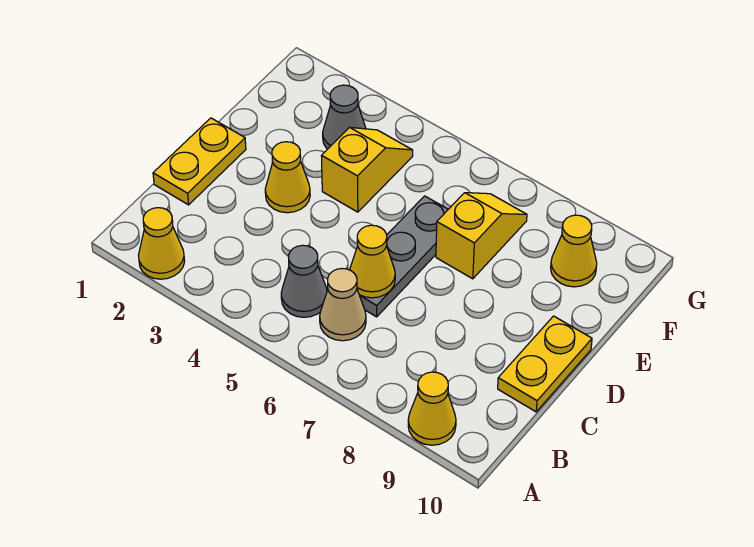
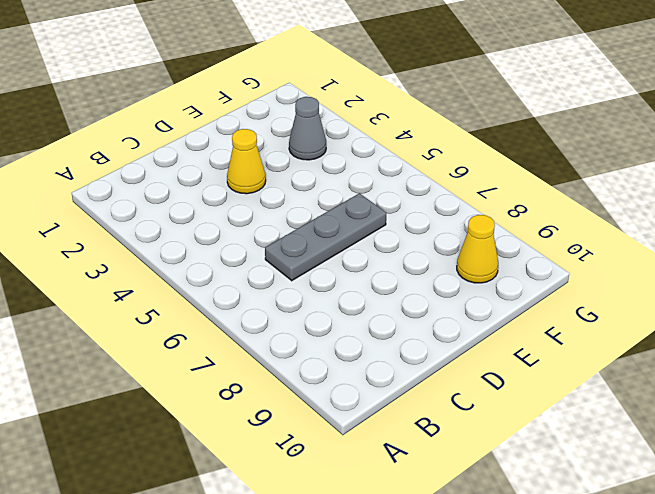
none -> yellow 1x1 cone [139,208,185,279]
none -> yellow 1x1 cone [408,372,456,445]
none -> grey 1x1 cone [281,245,327,317]

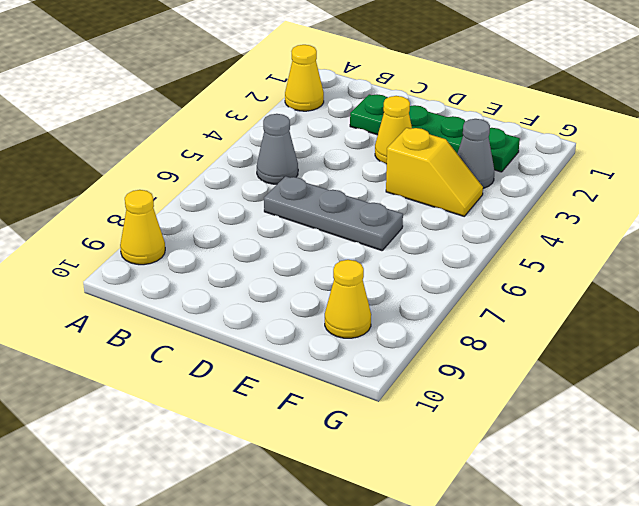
green 1x4 plate [350,94,520,172] -> none
none -> tan 1x1 cone [320,268,366,341]
none -> yellow 1x2 plate [153,118,246,205]
none -> yellow 1x2 plate [498,316,592,412]

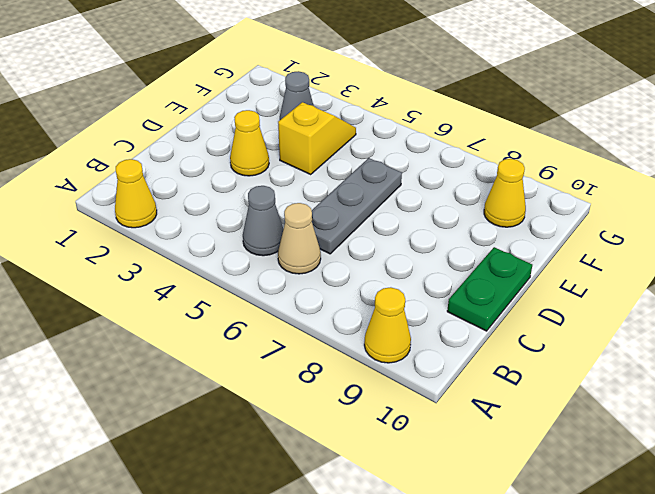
green 1x2 plate [447,247,532,331] -> yellow 1x2 plate [498,316,592,412]
none -> yellow 1x2 plate [153,118,246,205]
none -> yellow 1x2 slope [436,193,527,279]
none -> yellow 1x1 cone [350,225,395,298]

